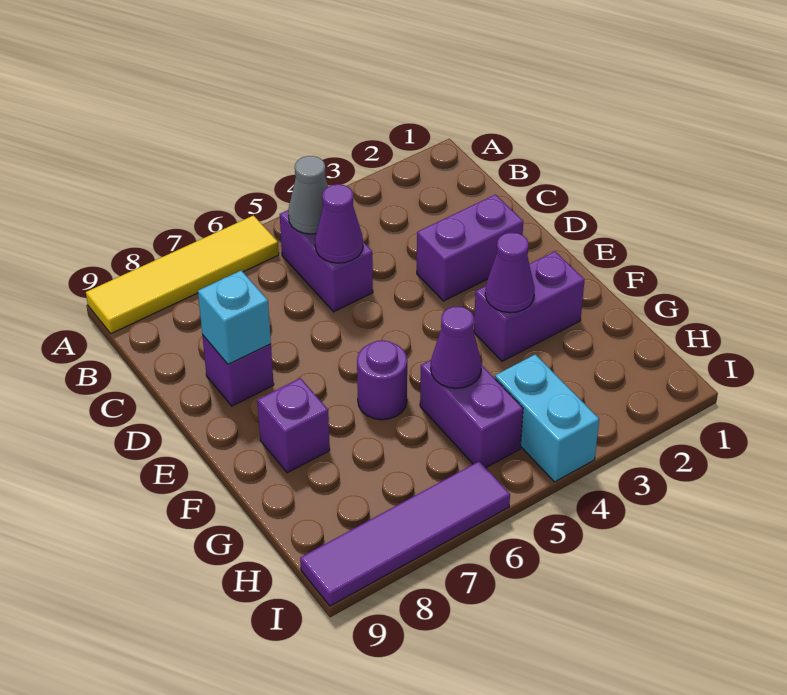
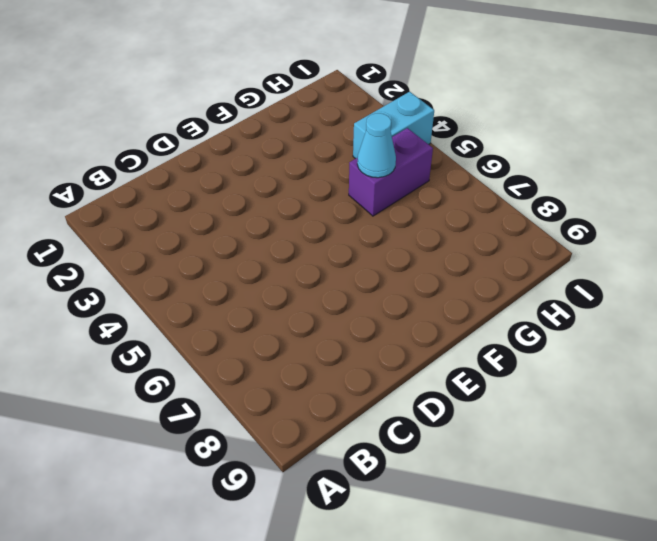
cyan 1x1 cone [357,113,396,178] -> purple 1x1 cone [431,306,482,388]
none -> yellow 1x4 tile [86,215,279,333]
none -> purple 1x2 brick [280,210,373,312]
none -> purple 1x2 brick [417,195,523,301]

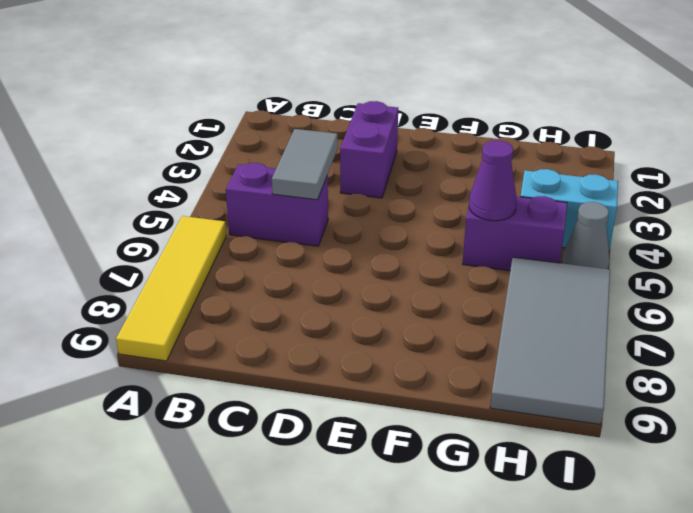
grey 1x2 tile [272,129,338,200] -> purple 1x1 cone [315,184,363,263]
grey 2x4 tile [490,257,610,424] -> purple 1x4 tile [300,461,510,606]
grey 1x1 cone [562,202,610,269] -> grey 1x1 cone moved to [288,156,328,234]
none -> purple 1x1 brick [202,335,274,406]
none -> purple 1x2 brick [474,251,585,361]
none -> purple 1x1 round brick [357,340,407,420]

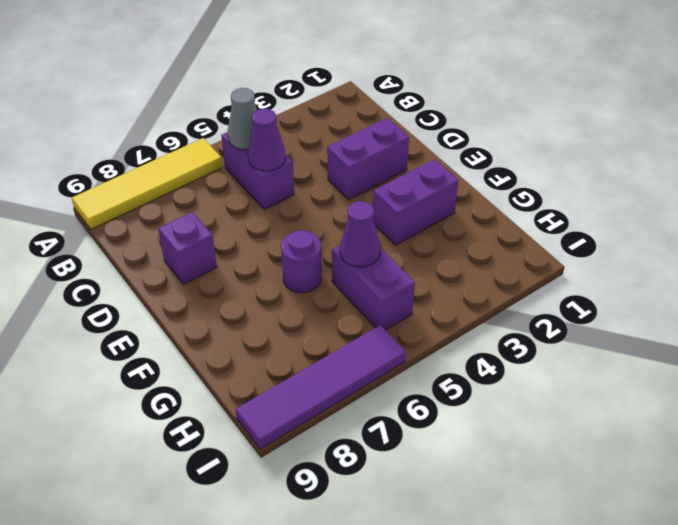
none -> purple 1x1 brick [257,378,330,473]
none -> cyan 1x2 brick [495,354,599,482]
none -> cyan 1x1 brick [198,270,271,364]

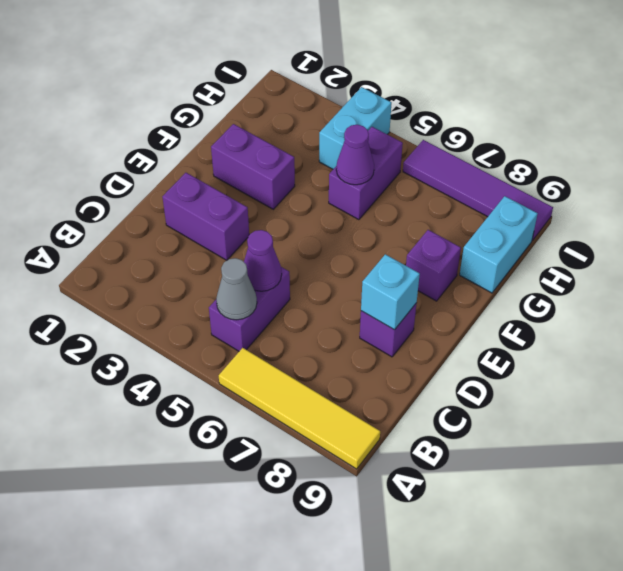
cyan 1x2 brick [460,196,538,293] -> none
none -> purple 1x1 round brick [357,340,407,420]
none -> purple 1x1 cone [485,233,535,313]

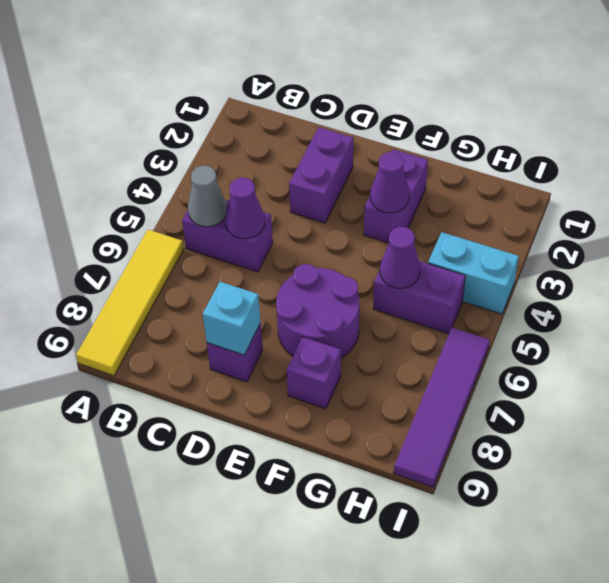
purple 2x2 round brick [276,264,359,358] -> purple 1x1 round brick [357,340,407,420]

